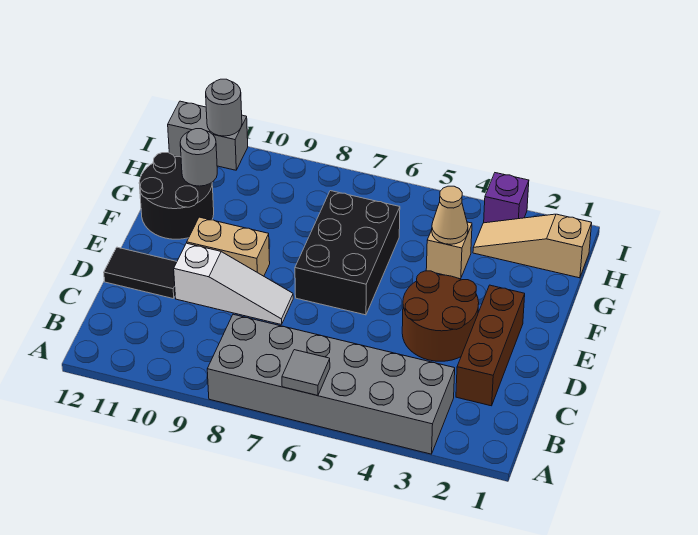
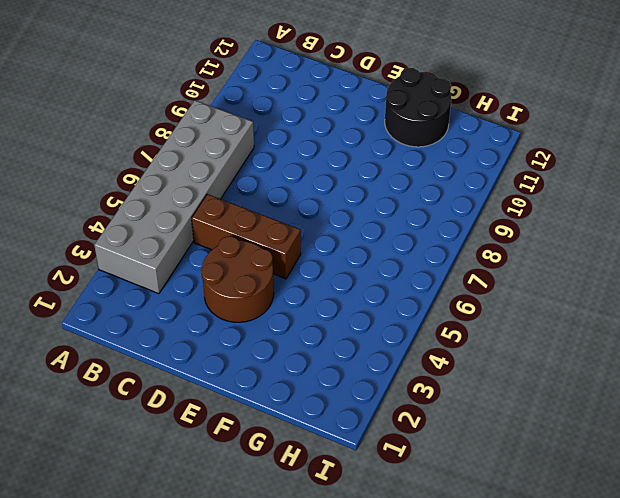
brown 1x3 brick [192,194,301,279] -> brown 1x3 brick moved to [456,285,525,406]
none -> white 1x3 slope [174,243,293,325]
none -> black 1x2 tile [104,247,177,299]
none -> black 2x3 brick [295,191,400,315]

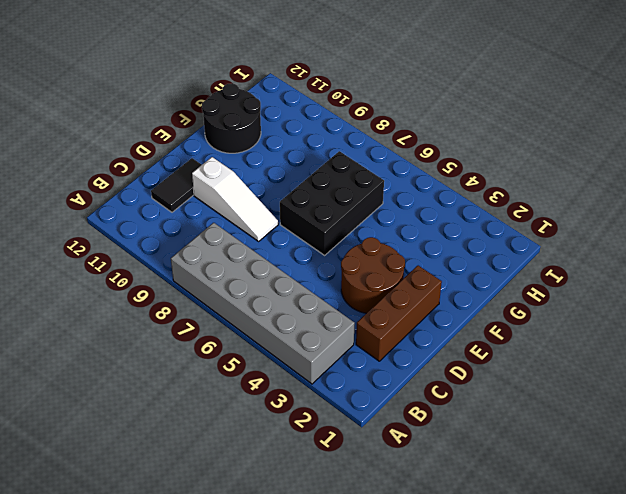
black 1x2 tile [151,158,201,212] -> black 1x2 tile turned to [104,247,177,299]
none -> tan 1x2 brick [187,217,270,276]
none -> tan 1x1 brick [426,222,472,279]
none -> tan 1x3 slope [473,214,592,278]

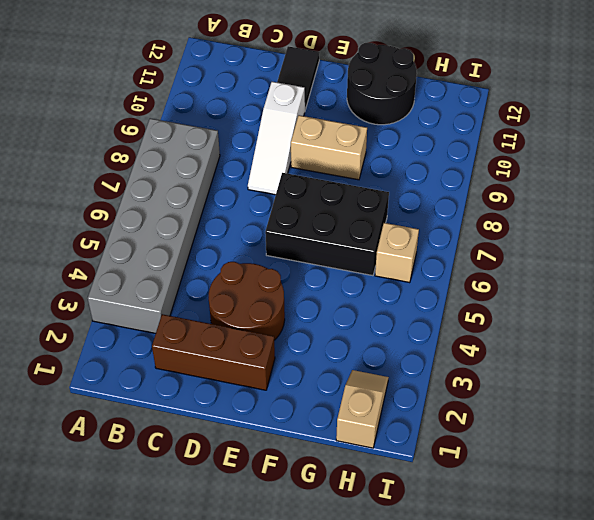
tan 1x2 brick [291,115,367,180] -> tan 1x2 brick turned to [187,217,270,276]
tan 1x2 slope [336,370,389,448] -> tan 1x3 slope [473,214,592,278]
tan 1x1 brick [375,223,419,283] -> tan 1x1 brick moved to [426,222,472,279]
none -> purple 1x1 brick [484,173,529,223]
none -> grey 1x2 brick [168,101,248,170]
none -> grey 1x1 tile [282,350,330,396]

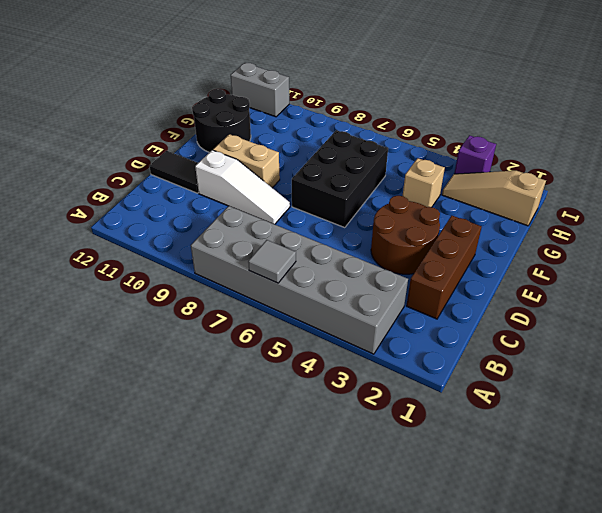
none -> tan 1x1 cone [432,186,468,244]
none -> grey 1x1 round brick [180,129,217,186]
none -> grey 1x1 round brick [206,79,242,136]

